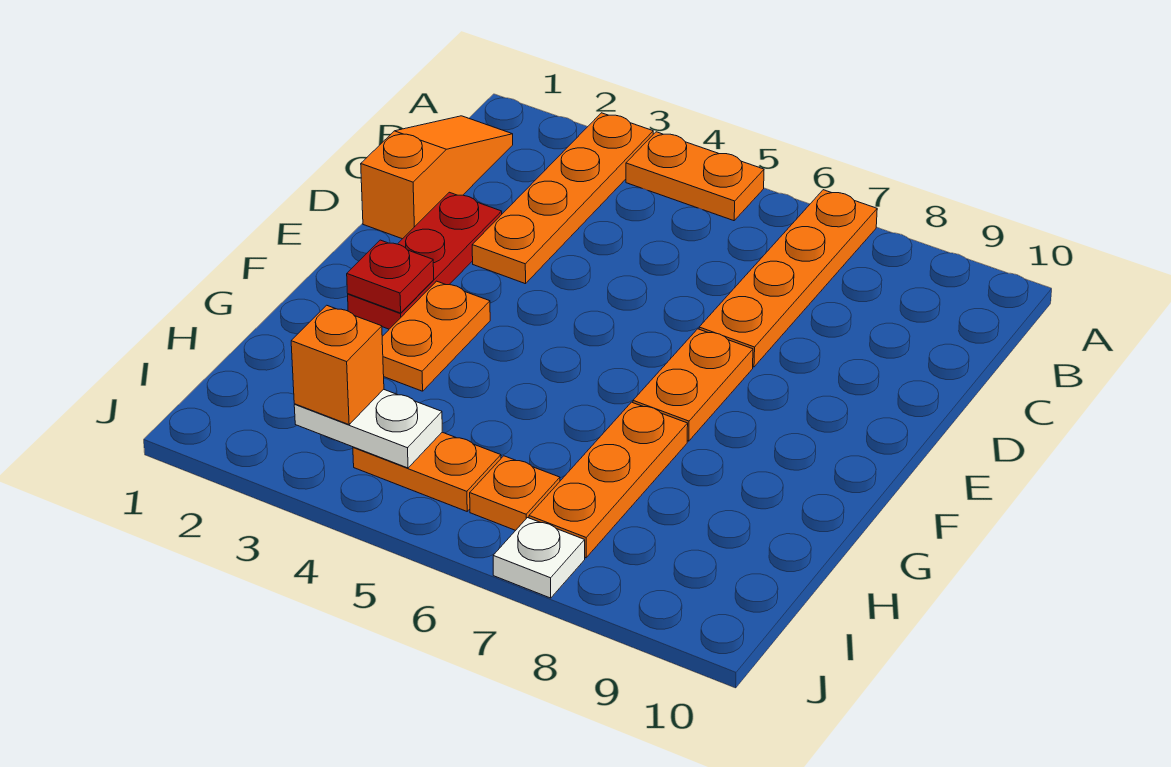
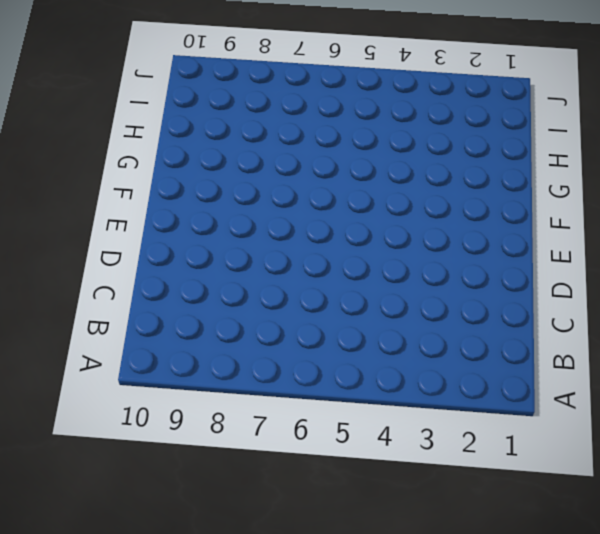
none -> orange 1x4 plate [472,113,653,284]
none -> orange 1x2 plate [626,132,764,221]
none -> orange 1x4 plate [699,190,877,367]

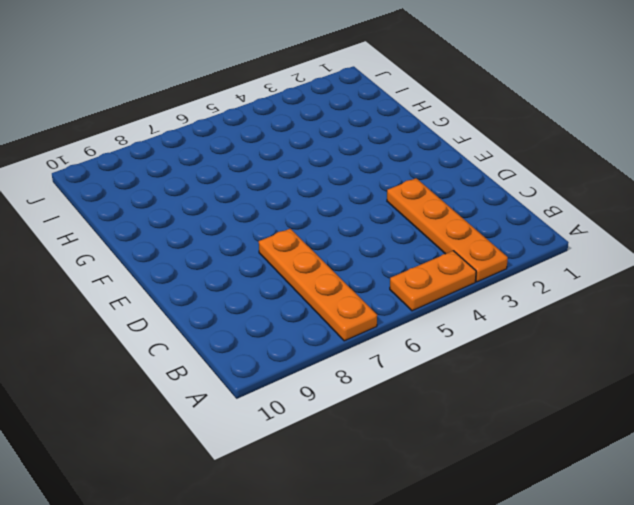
none -> orange 1x3 slope [361,116,513,239]
none -> red 1x3 plate [348,192,502,329]
none -> orange 1x2 plate [633,329,753,441]

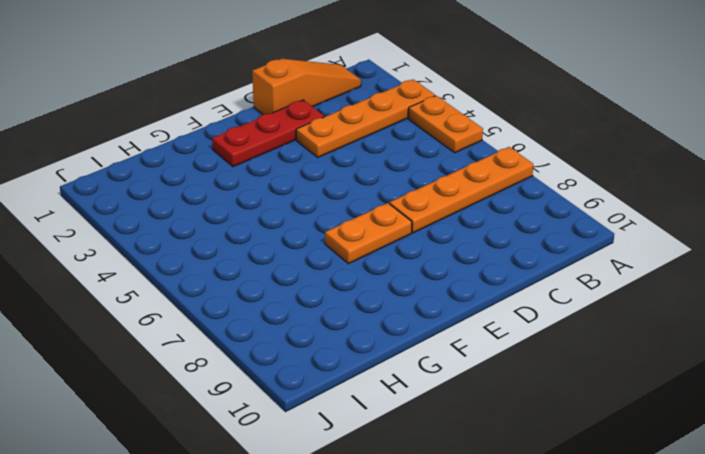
none -> orange 1x2 plate [382,281,490,391]
none -> orange 1x3 plate [529,402,688,558]
none -> orange 1x2 plate [353,432,501,511]

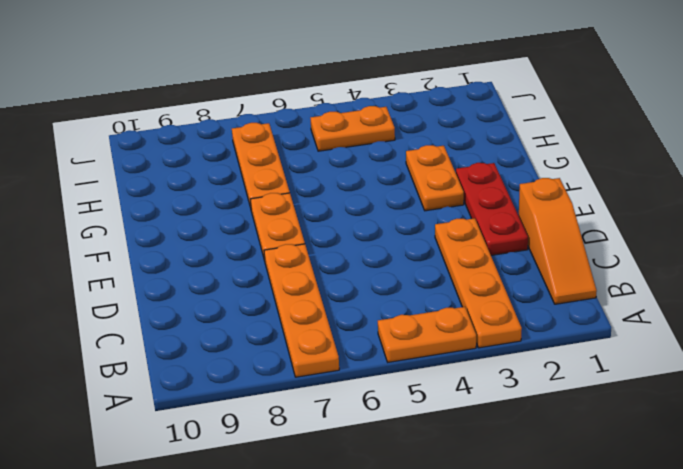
none -> orange 1x1 plate [470,456,560,530]
none -> white 1x1 plate [493,518,585,598]
none -> red 1x1 plate [347,240,434,313]

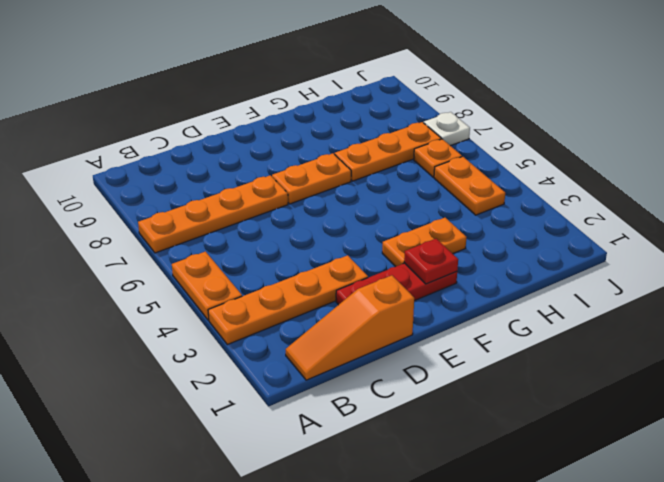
none -> white 1x2 plate [294,389,442,468]
none -> orange 1x1 brick [291,305,384,425]

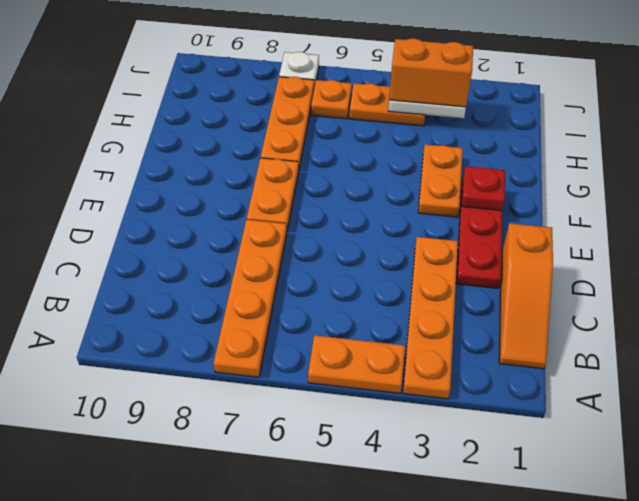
orange 1x2 brick [389,38,473,107] -> orange 1x1 brick [291,305,384,425]

